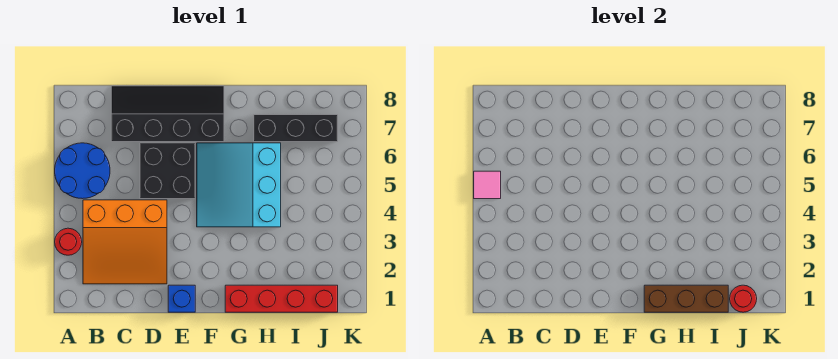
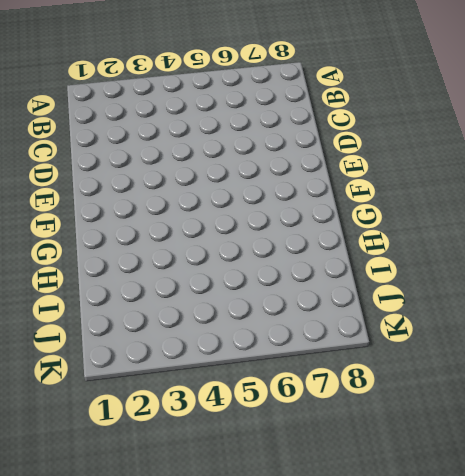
none -> red 1x1 round brick [55,228,82,255]
none -> blue 2x2 round brick [55,143,110,199]
none -> orange 3x3 slope [83,200,167,284]

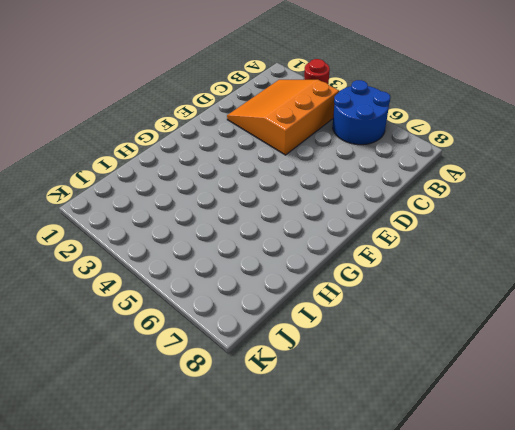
none -> black 2x4 slope [111,86,224,142]
none -> black 2x2 brick [140,143,195,199]
none -> blue 1x1 brick [168,285,195,312]

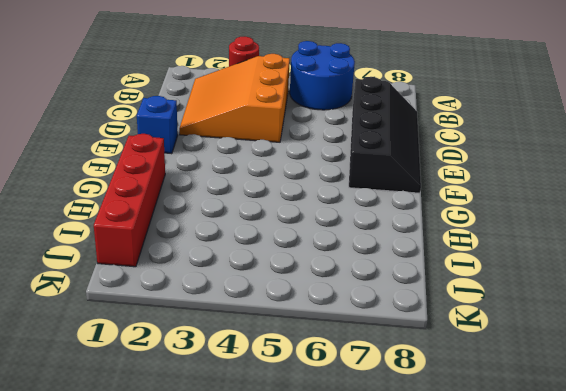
none -> black 2x2 brick [140,143,195,199]
none -> cyan 3x3 slope [197,143,281,227]
none -> black 1x3 brick [254,115,338,142]

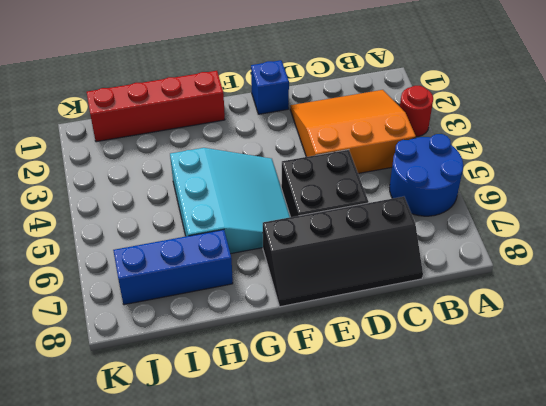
blue 1x3 brick [113,230,233,305] -> black 1x3 brick [254,115,338,142]
none -> pink 1x1 tile [474,171,501,199]
none -> brown 1x3 brick [644,285,728,312]
none -> red 1x1 round brick [730,285,757,312]

